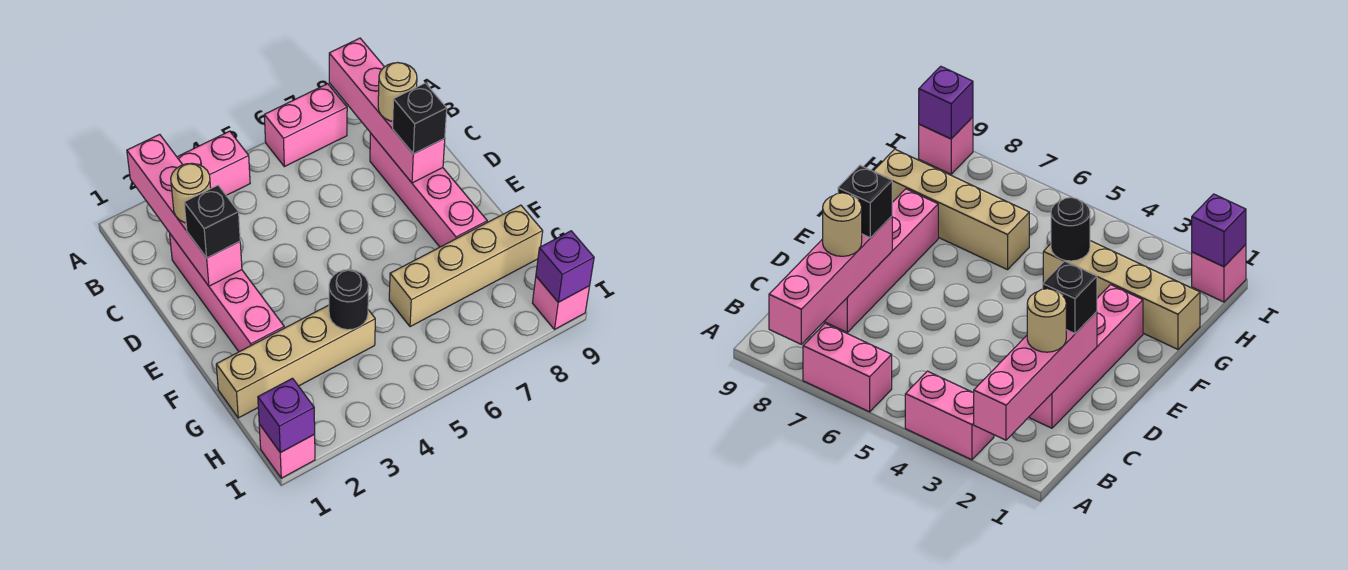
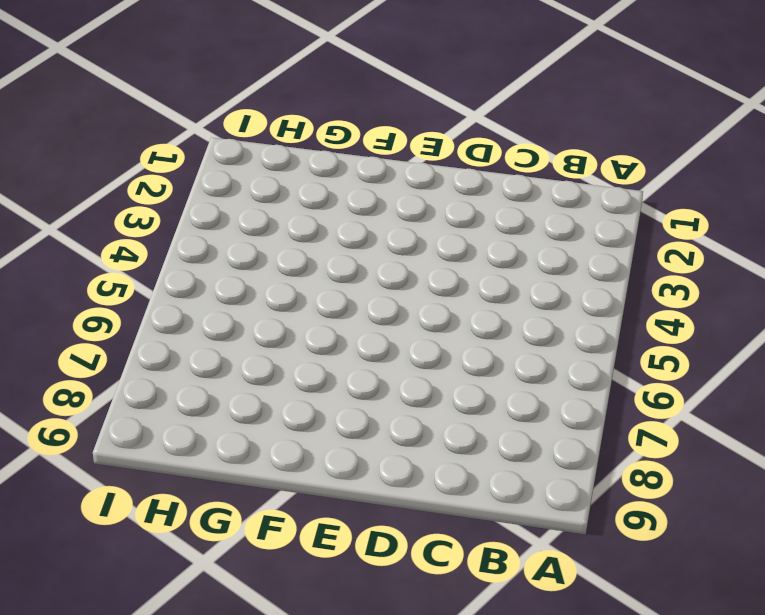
none -> pink 1x2 brick [177,131,250,195]
none -> pink 1x2 brick [264,84,347,167]
none -> pink 1x4 brick [170,234,284,352]

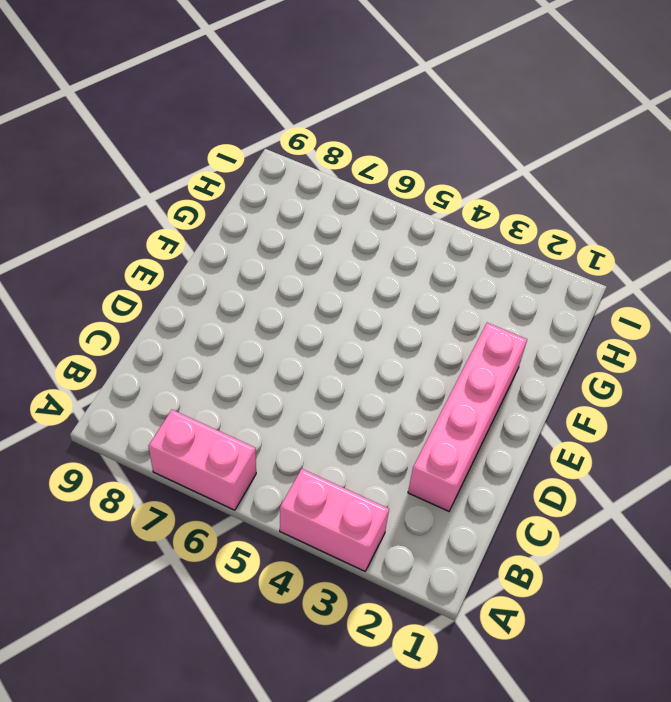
none -> pink 1x4 brick [370,133,487,247]
none -> tan 1x4 brick [216,305,375,418]
none -> tan 1x4 brick [389,205,543,327]

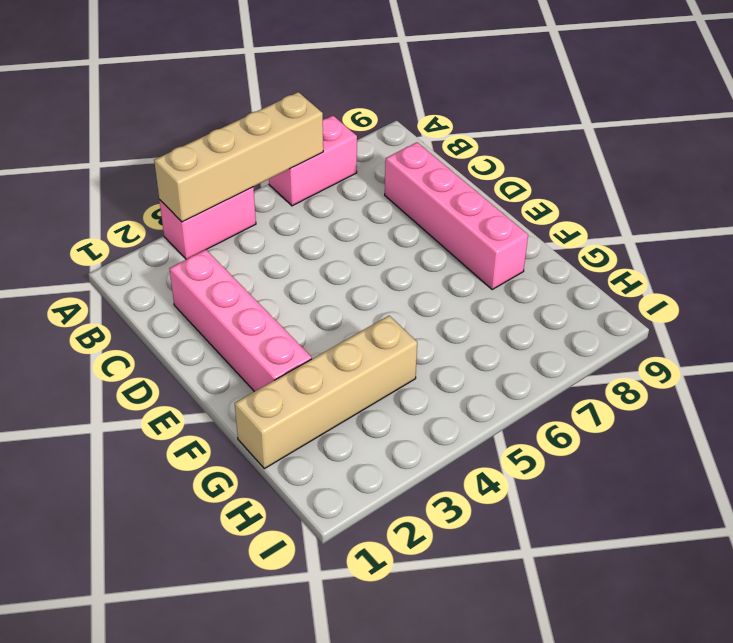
tan 1x4 brick [154,92,323,222] -> tan 1x4 brick moved to [389,205,543,327]
none -> pink 1x1 brick [259,424,315,478]
none -> pink 1x1 brick [533,277,590,330]
none -> pink 1x4 brick [127,134,242,286]

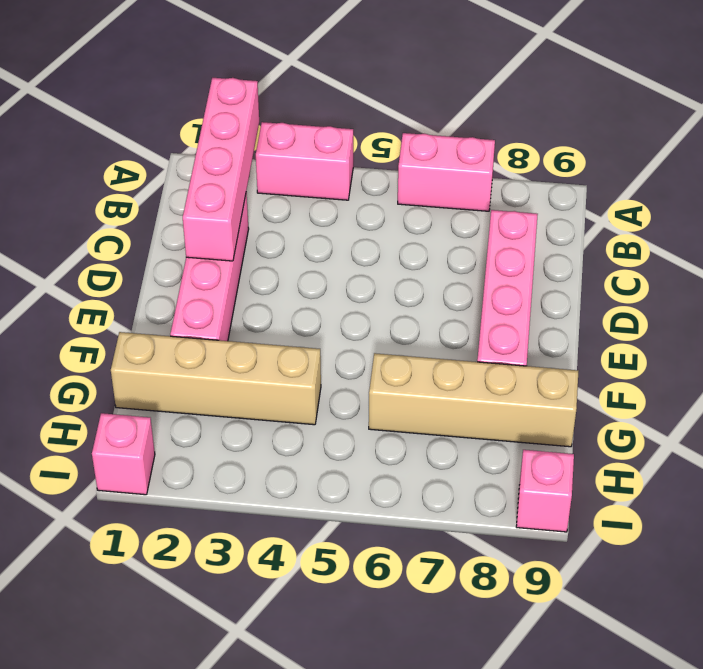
none -> pink 1x4 brick [329,38,445,183]
none -> black 1x1 round brick [329,270,369,330]
none -> purple 1x1 brick [258,378,315,453]

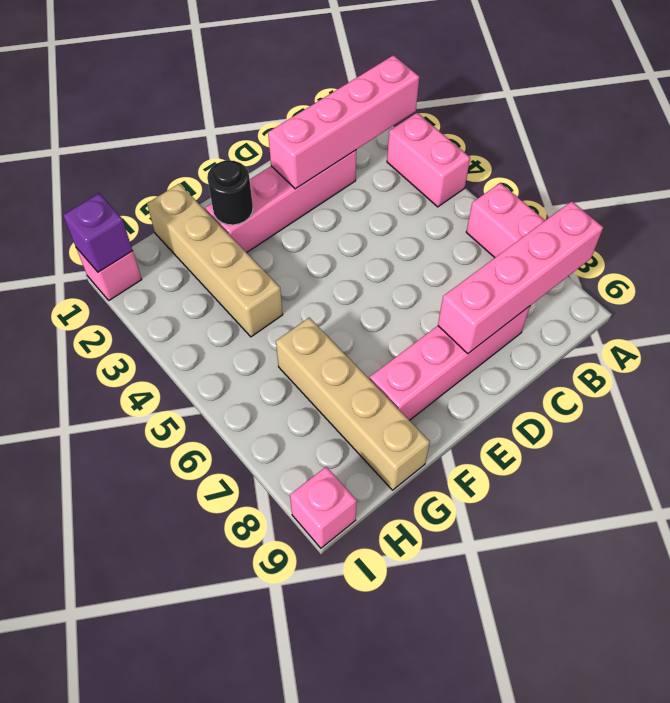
black 1x1 round brick [207,160,253,225] -> black 1x1 round brick moved to [329,270,369,330]
none -> purple 1x1 brick [536,231,594,302]
none -> tan 1x1 round brick [171,163,211,223]
none -> tan 1x1 round brick [378,63,417,121]

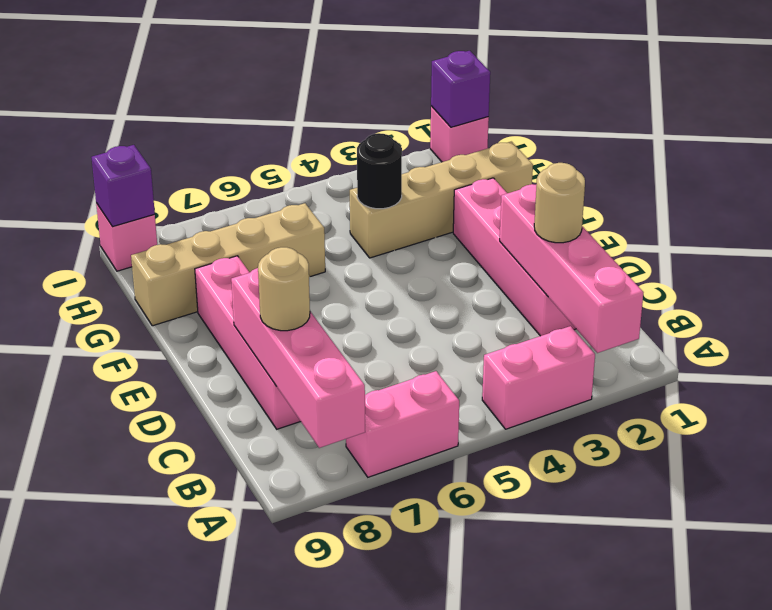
none -> black 1x1 brick [184,185,240,258]
none -> black 1x1 brick [393,83,447,154]

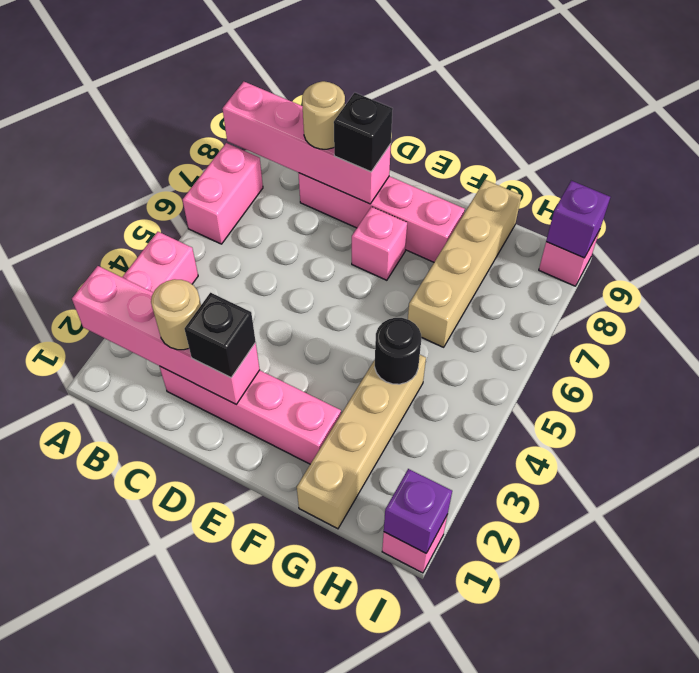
pink 1x1 brick [352,207,407,280] -> none

